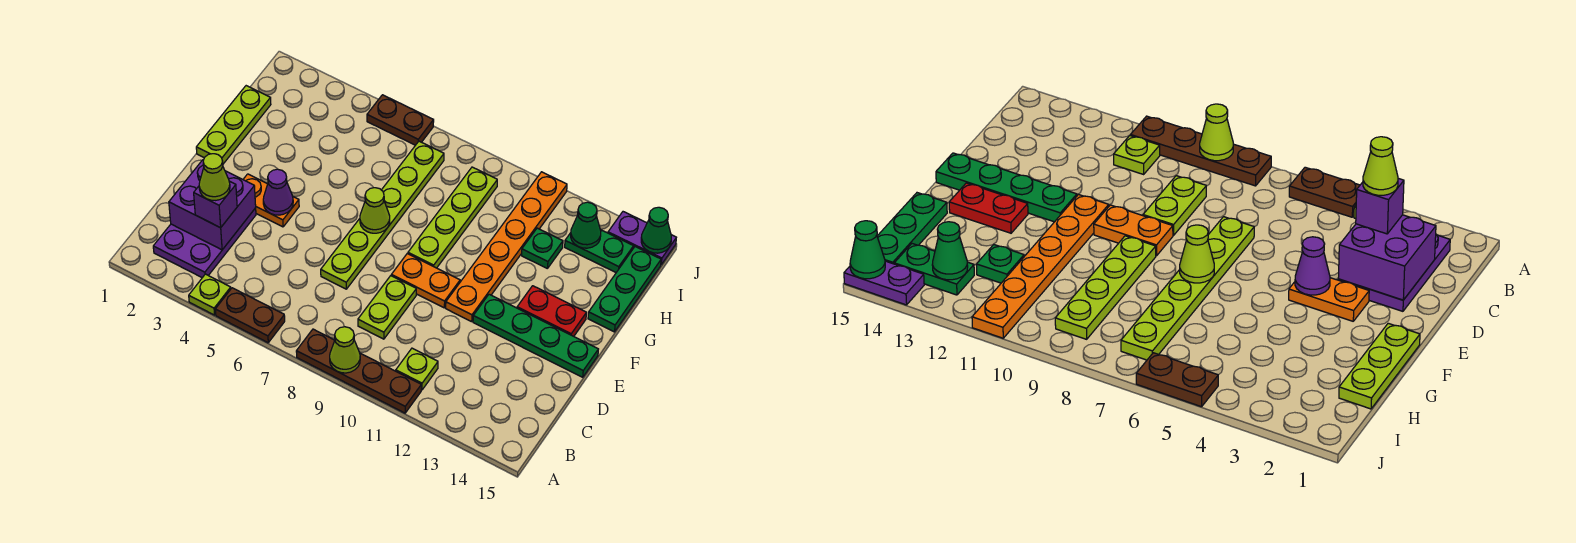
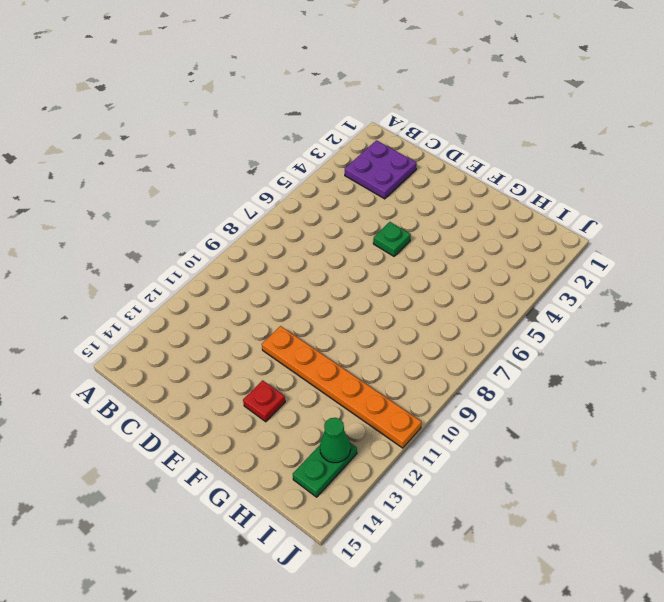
purple 2x2 plate [345,140,417,199] -> purple 2x3 plate [153,208,256,278]
green 1x1 plate [373,222,411,256] -> green 1x1 plate moved to [522,228,563,269]
red 1x1 plate [243,380,285,422] -> red 1x2 plate [517,286,586,336]
none -> lime 1x1 plate [189,274,231,315]
none -> brown 1x2 plate [215,288,285,343]
none -> brown 1x4 plate [296,329,421,413]

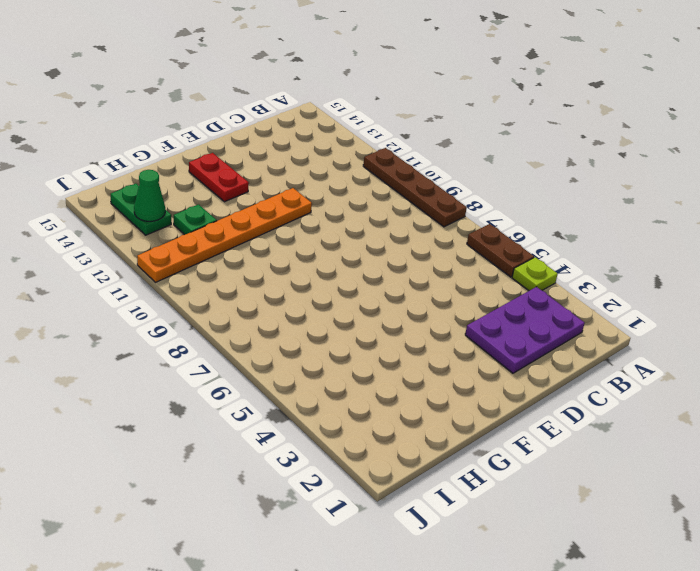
none -> lime 1x1 plate [396,348,438,390]
none -> lime 1x2 plate [358,276,416,339]
none -> lime 1x6 plate [321,141,444,289]

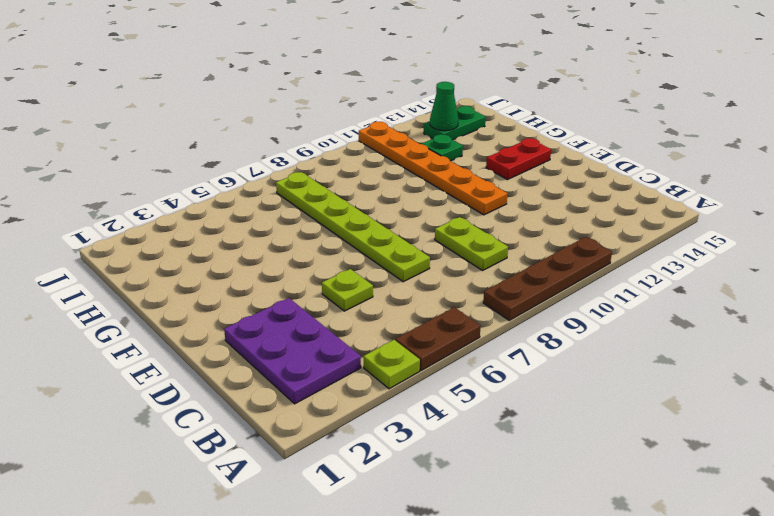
lime 1x1 plate [322,269,373,311] -> lime 1x1 plate moved to [396,348,438,390]
none -> orange 1x2 plate [243,174,299,227]
none -> orange 1x2 plate [391,254,460,308]
none -> green 1x4 plate [473,294,598,377]

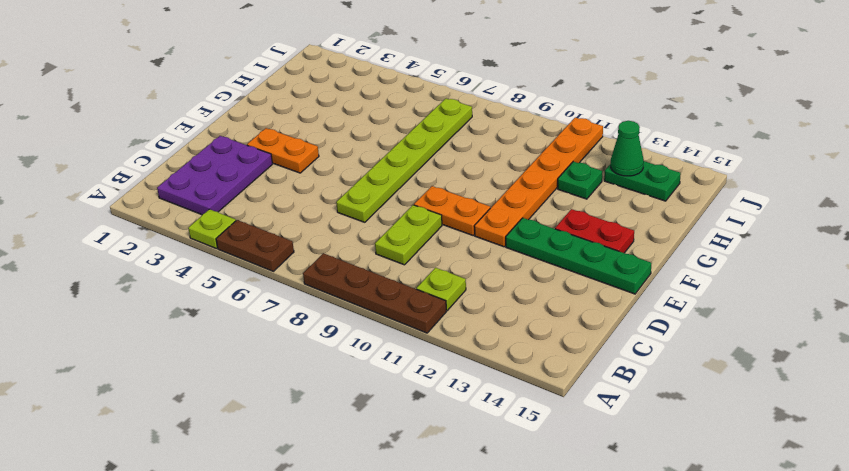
none -> lime 1x3 plate [196,86,271,164]
none -> lime 1x4 plate [408,167,497,268]
none -> green 1x3 plate [588,247,661,332]

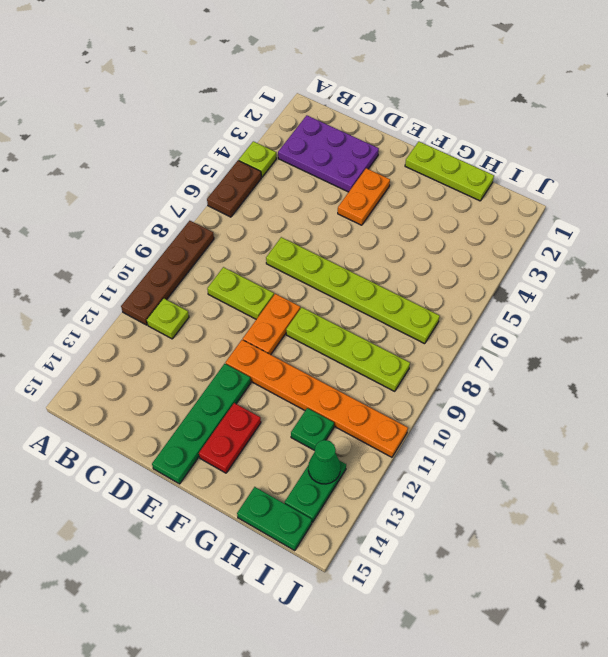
green 1x2 plate [237,487,312,550] -> green 1x3 plate [588,247,661,332]
none -> brown 1x2 plate [367,95,434,145]
none -> purple 1x2 plate [608,212,676,265]
none -> lime 1x1 cone [330,327,360,373]

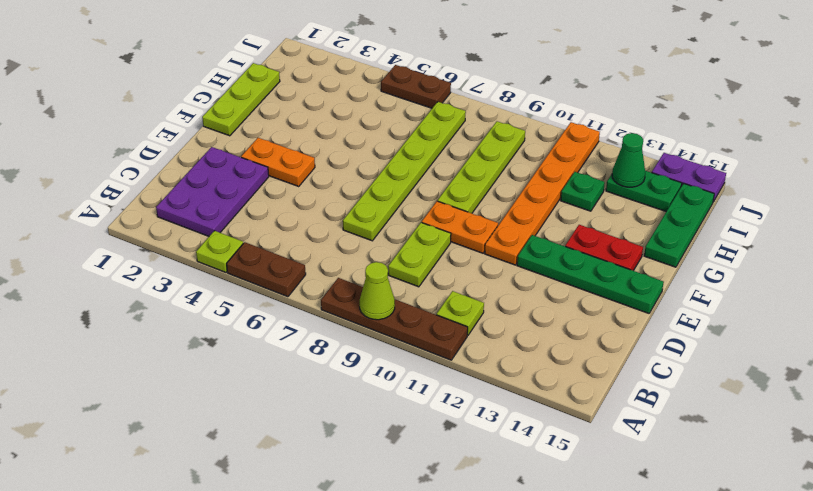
none -> purple 2x2 brick [169,160,256,250]
none -> purple 1x1 cone [263,169,293,215]
none -> lime 1x1 cone [360,188,390,233]

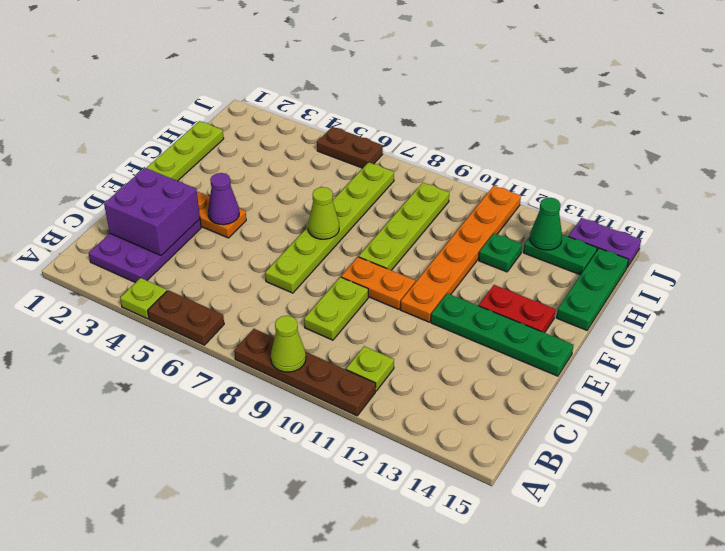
none -> green 1x1 cone [641,207,671,253]
none -> purple 1x1 brick [194,181,237,228]
none -> lime 1x1 cone [199,154,230,200]

